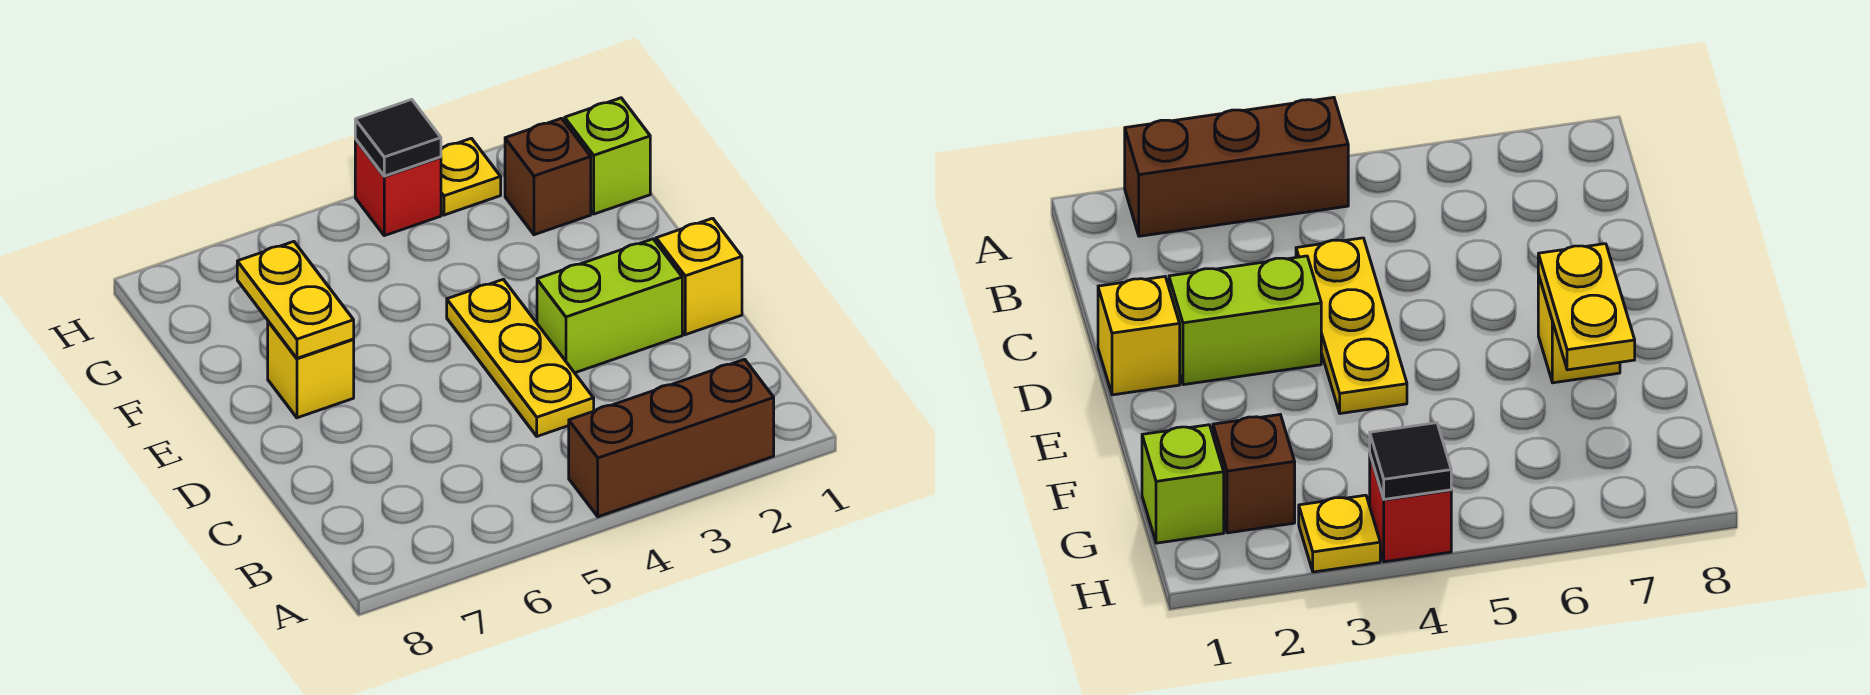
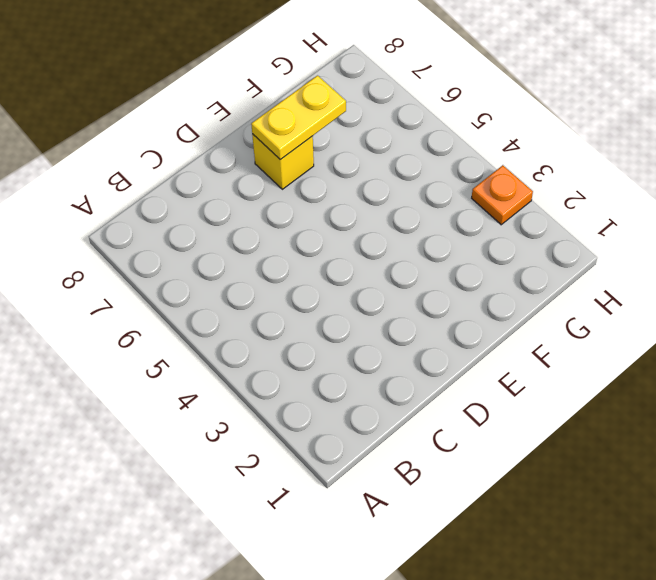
orange 1x1 plate [472,165,533,225] -> yellow 1x1 plate [441,138,501,215]
none -> brown 1x3 brick [569,359,774,517]
none -> yellow 1x3 plate [447,279,594,436]

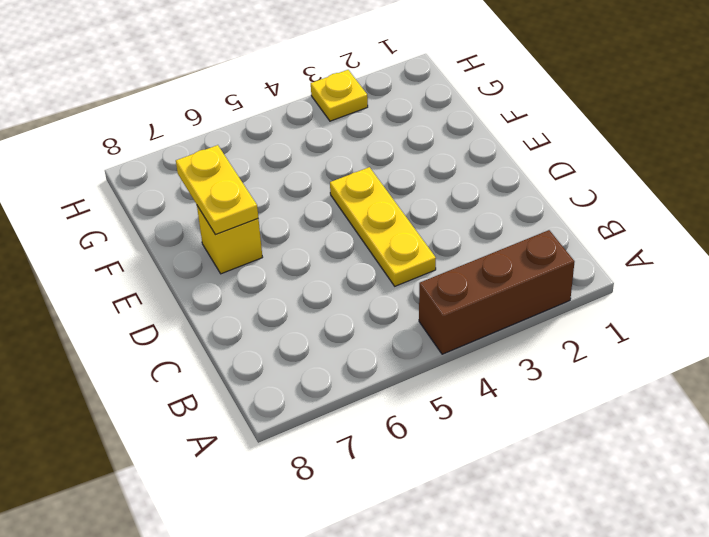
none -> yellow 1x1 brick [656,218,742,335]
none -> lime 1x2 brick [537,239,682,373]

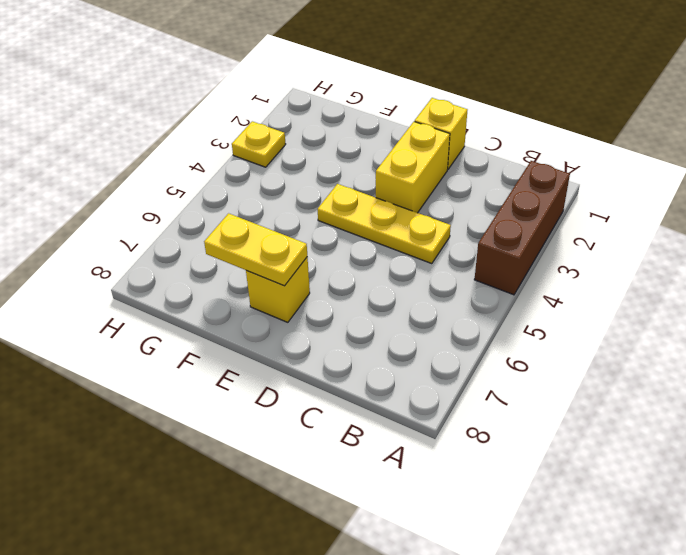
yellow 1x2 brick [376,122,450,213] -> lime 1x2 brick [537,239,682,373]
none -> lime 1x1 brick [565,98,650,214]
none -> brown 1x1 brick [505,118,591,235]

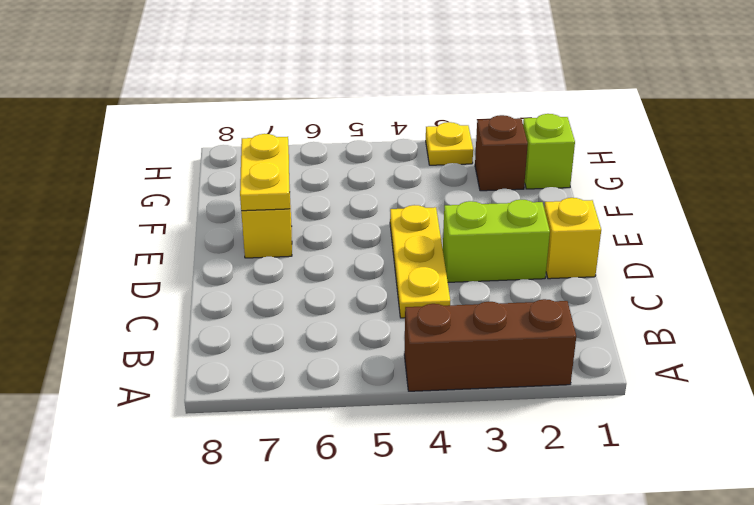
none -> red 1x1 brick [355,139,441,236]
none -> black 1x1 tile [355,100,441,176]

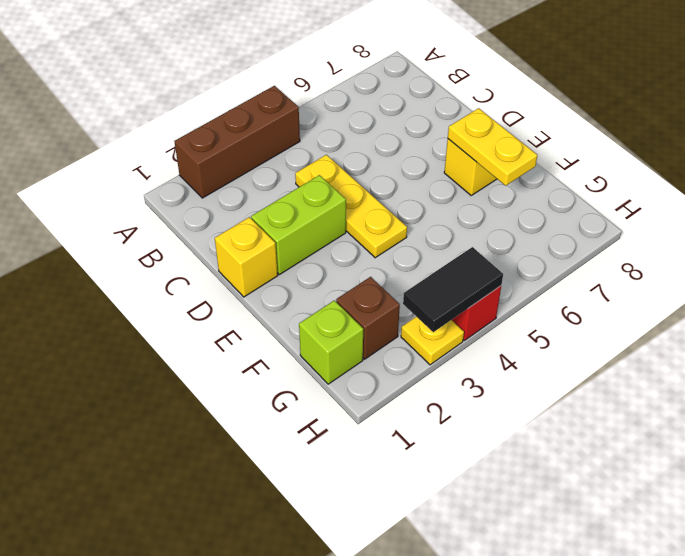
black 1x2 tile [403,247,503,332] -> black 1x1 tile [355,100,441,176]

